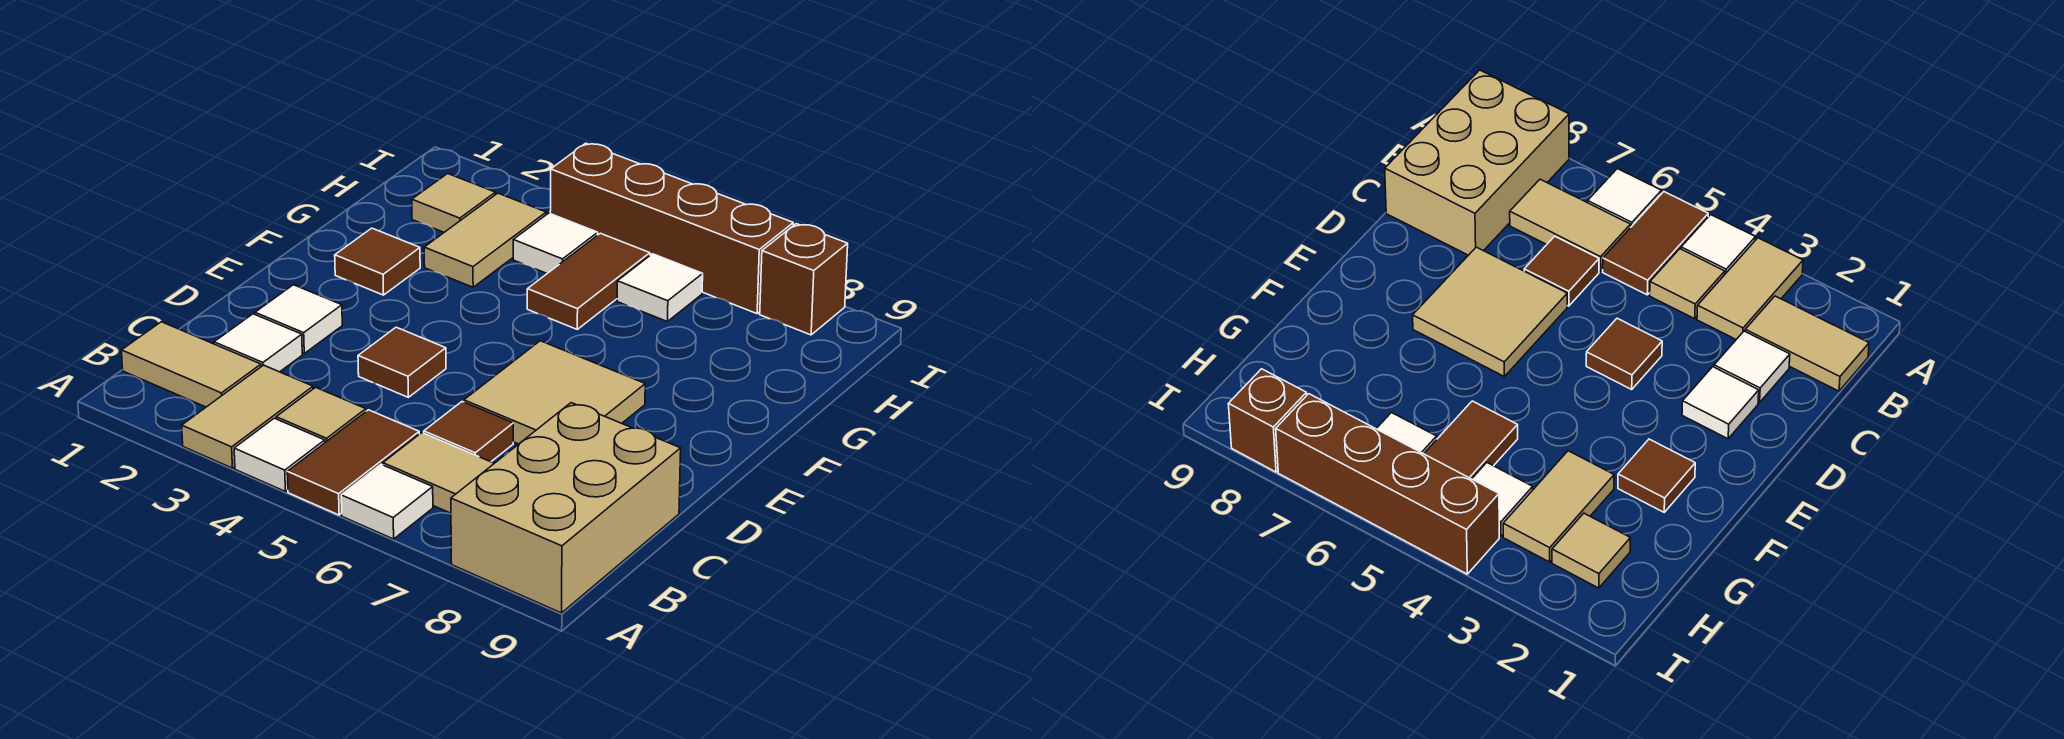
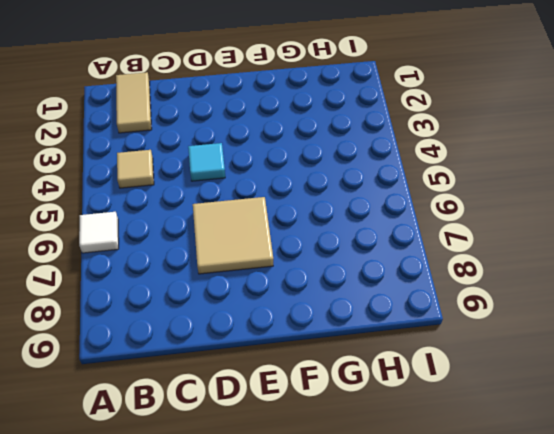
cyan 1x1 tile [188,143,225,181] -> brown 1x1 tile [358,327,446,397]
none -> tan 1x2 tile [182,365,313,468]
none -> white 1x1 tile [234,418,325,491]
none -> brown 1x2 tile [287,410,419,515]

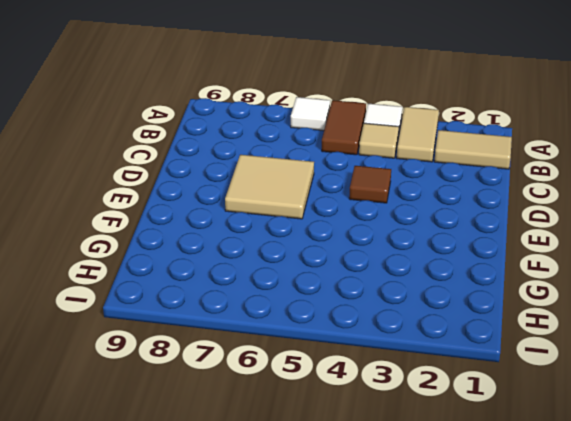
none -> tan 2x3 brick [451,403,681,613]
none -> tan 1x2 tile [383,433,494,513]
none -> white 1x1 tile [214,314,302,372]

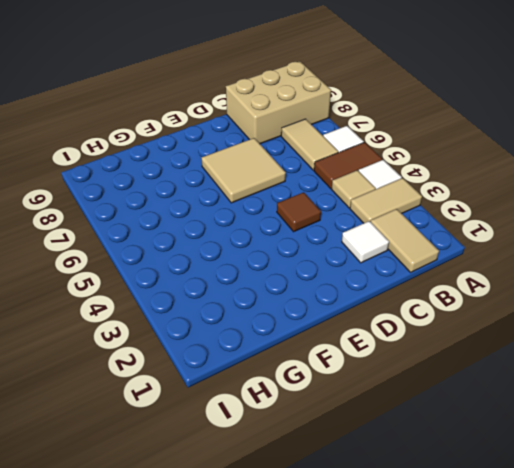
none -> brown 1x1 tile [424,402,513,462]
none -> white 1x1 tile [255,285,342,353]
none -> brown 1x1 tile [335,228,420,295]

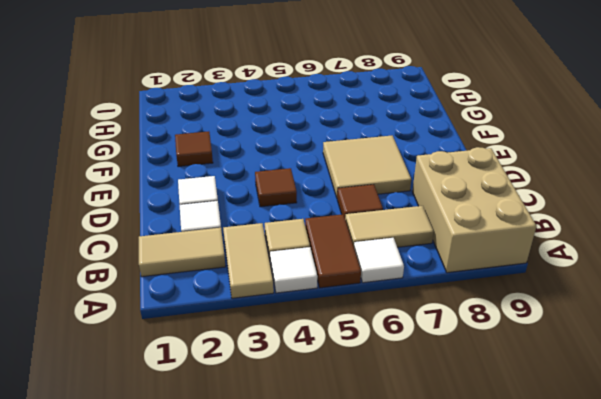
none -> tan 1x2 tile [424,193,546,287]
none -> brown 1x2 tile [527,233,650,329]
none -> tan 1x1 tile [412,174,495,232]

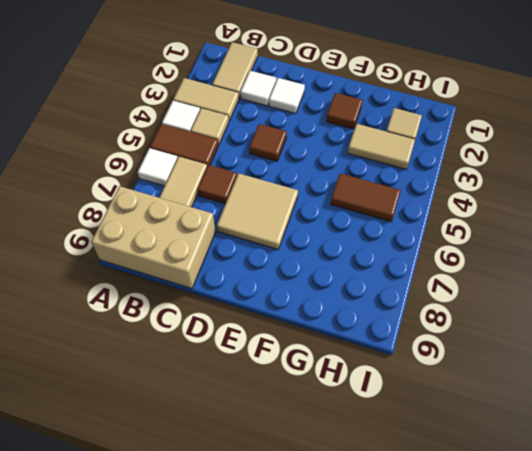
none -> white 1x1 tile [513,213,598,273]
none -> white 1x1 tile [617,254,703,321]
none -> brown 1x4 brick [550,143,793,314]

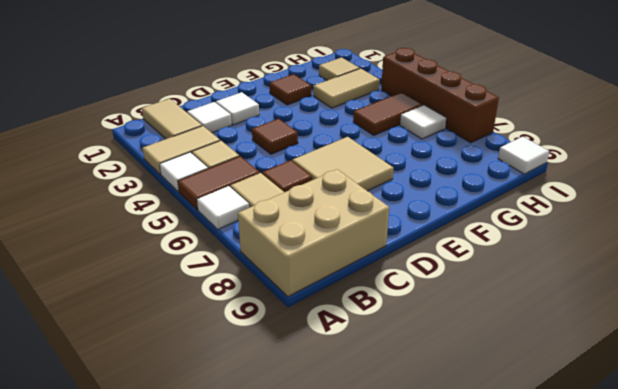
white 1x1 tile [498,137,549,174] -> white 1x1 tile moved to [513,213,598,273]
none -> brown 1x1 brick [760,224,848,335]

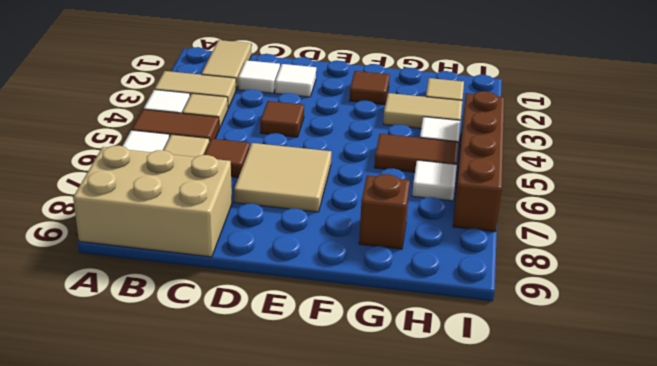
brown 1x1 brick [359,174,410,249] -> brown 1x1 brick moved to [760,224,848,335]

